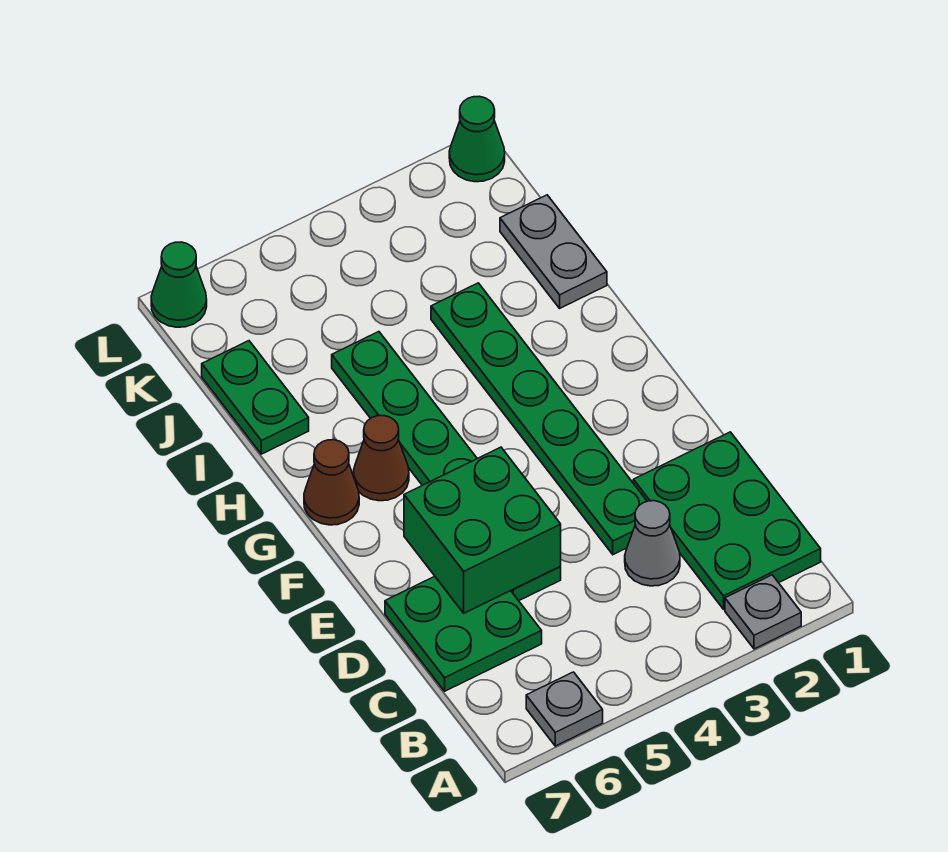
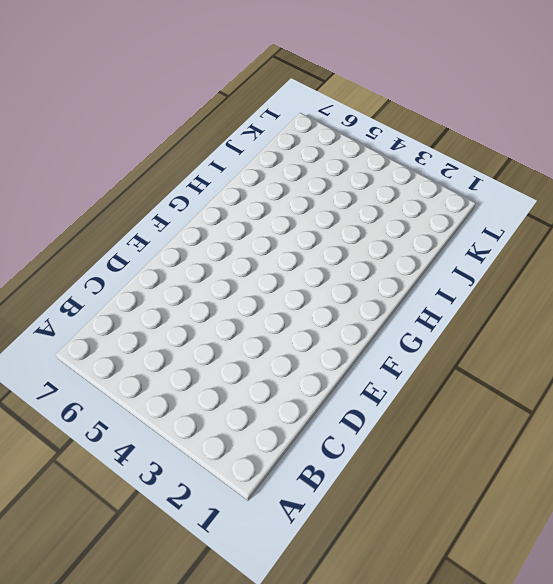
none -> grey 1x1 plate [725,575,801,649]
none -> grey 1x1 plate [526,672,603,746]
none -> green 2x3 plate [633,432,821,609]

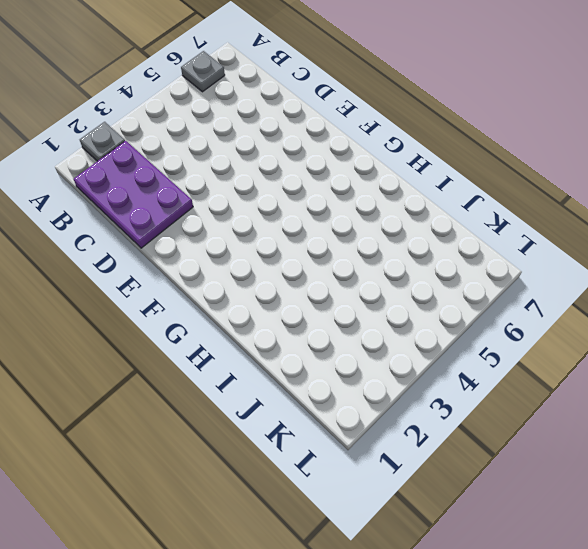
purple 2x3 plate [74,141,193,248] -> green 2x3 plate [633,432,821,609]
none -> grey 1x1 cone [625,501,680,586]
none -> green 2x2 plate [385,576,542,691]
none -> green 1x6 plate [431,283,647,555]

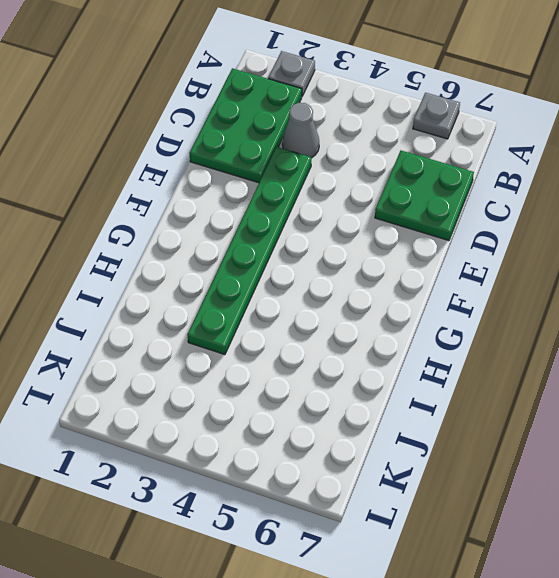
none -> green 1x6 plate [332,332,561,601]
none -> brown 1x1 cone [354,416,409,501]
none -> brown 1x1 cone [304,440,359,525]

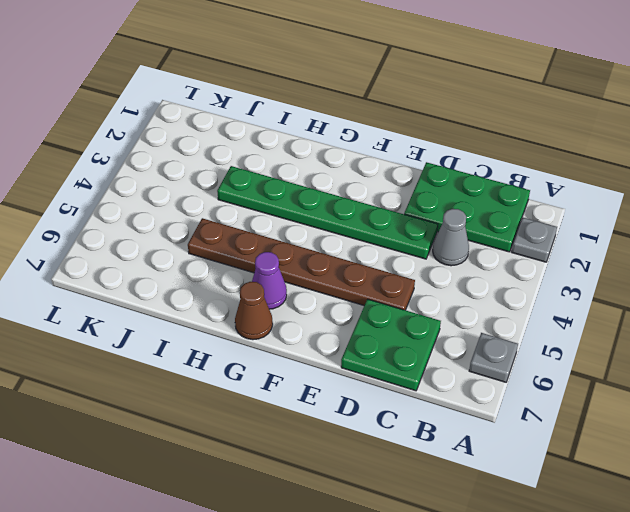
brown 1x6 plate [188,218,415,310] -> green 1x6 plate [332,332,561,601]
purple 1x1 cone [252,252,287,309] -> brown 1x1 cone [354,416,409,501]
none -> grey 1x2 plate [500,195,607,308]
none -> green 1x2 plate [202,341,309,454]
none -> green 1x1 cone [449,96,505,182]

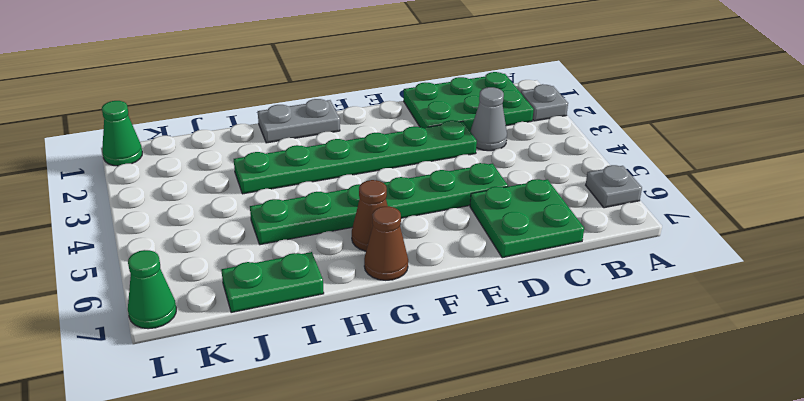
grey 1x2 plate [258,99,340,143] -> grey 1x2 plate moved to [500,195,607,308]
none -> green 2x2 brick [404,447,561,613]

